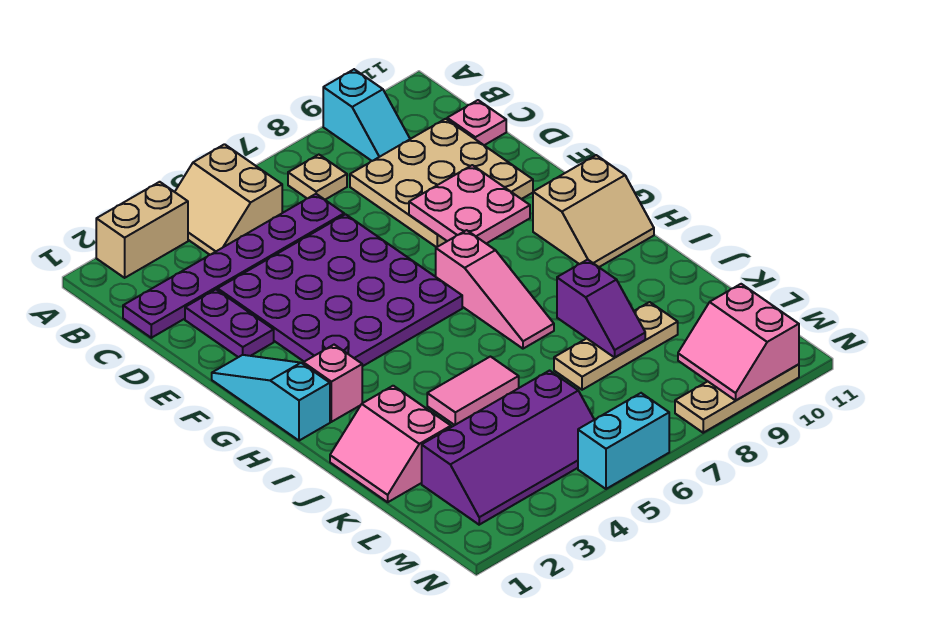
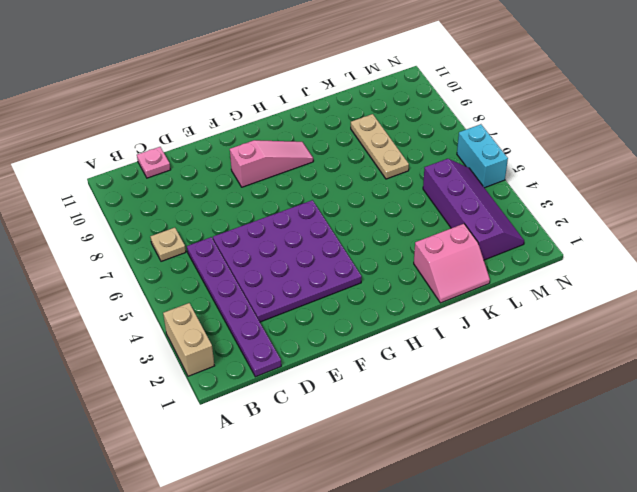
pink 1x3 slope [230,140,313,187] -> pink 1x3 slope moved to [436,230,554,349]
none -> tan 2x2 slope [175,144,282,255]
none -> cyan 1x2 slope [323,69,410,161]
none -> tan 3x3 plate [350,119,533,247]

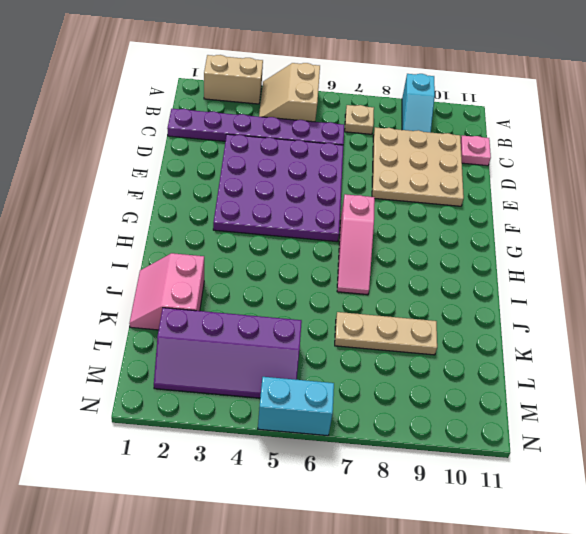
none -> purple 1x2 plate [185,290,274,357]
none -> cyan 1x3 slope [212,355,330,441]
none -> tan 2x2 slope [533,155,654,267]

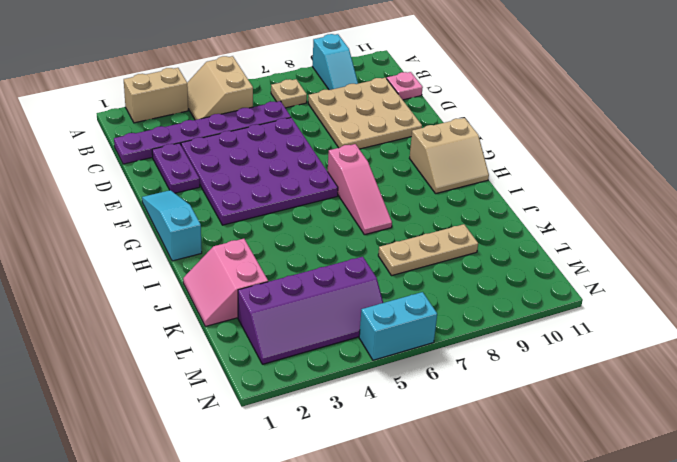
none -> pink 1x1 brick [303,345,362,422]
none -> pink 1x2 tile [427,357,519,425]
none -> tan 1x3 plate [675,364,799,433]

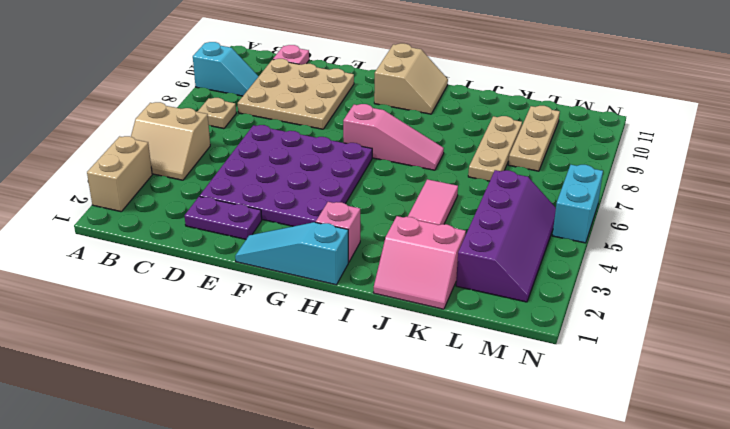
tan 1x3 plate [508,106,560,171] -> tan 1x3 plate moved to [675,364,799,433]
none -> purple 1x6 plate [123,194,344,338]
none -> pink 2x2 plate [409,165,530,243]
none -> purple 1x2 slope [557,260,645,357]

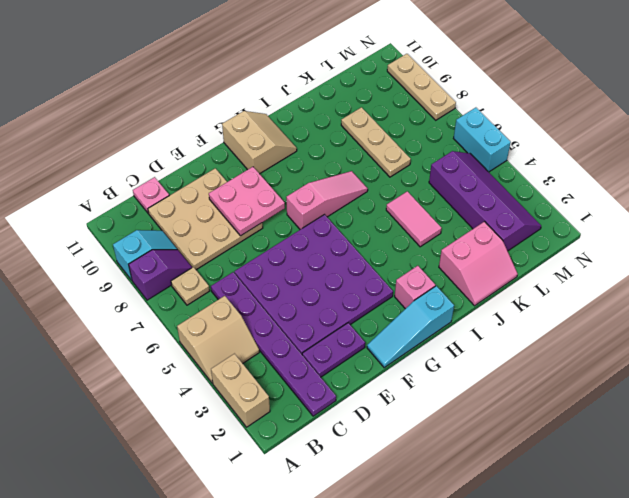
purple 1x2 slope [129,250,192,300] -> purple 1x2 slope moved to [557,260,645,357]
none -> pink 2x2 slope [678,284,799,400]

